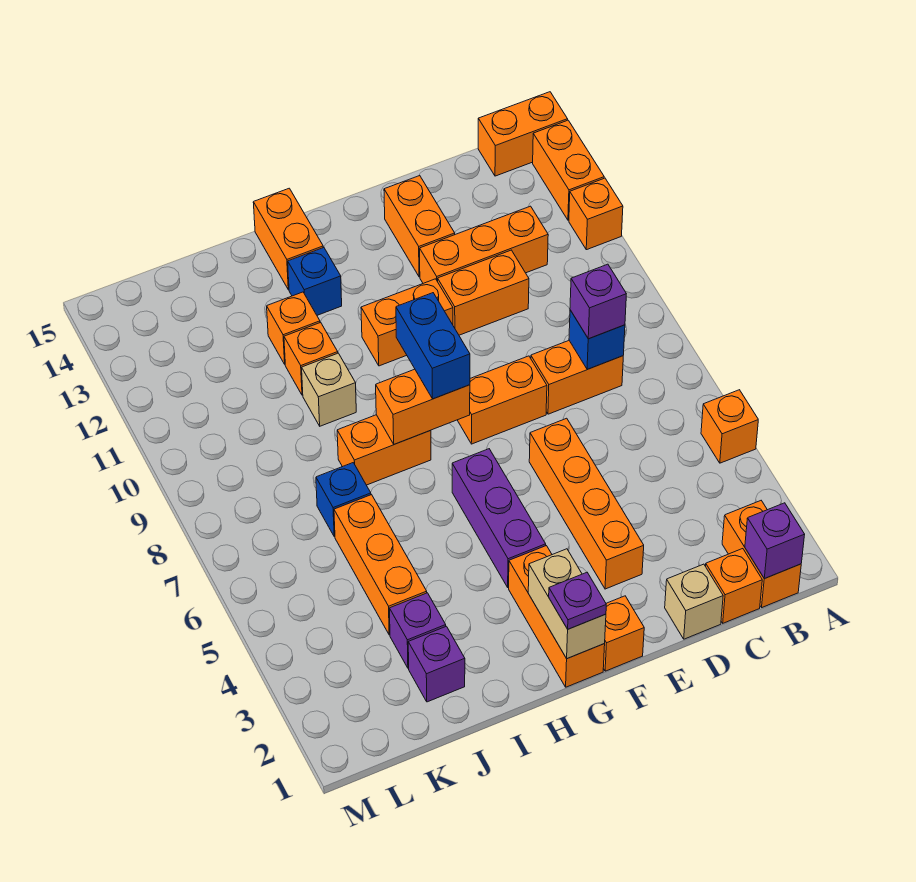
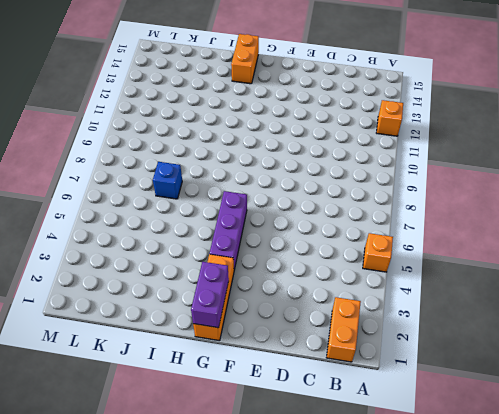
purple 1x2 brick [191,262,229,328] -> tan 1x2 brick [528,549,606,659]
none -> orange 1x2 brick [533,120,604,220]
none -> orange 1x2 brick [478,92,568,176]
none -> orange 1x1 brick [706,549,762,623]
none -> orange 1x2 brick [531,341,623,414]

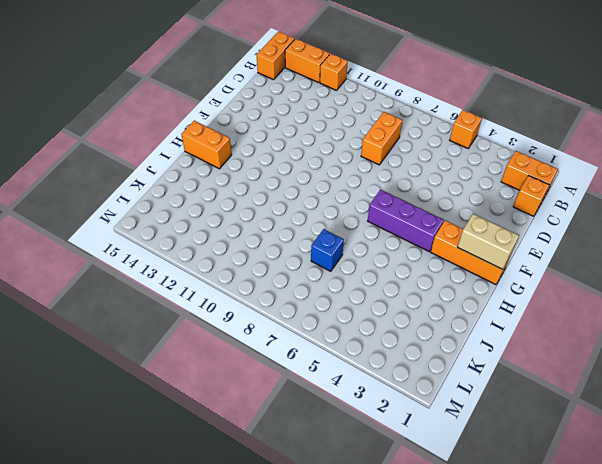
none -> orange 1x3 brick [420,206,548,283]
none -> tan 1x1 brick [665,564,723,639]
none -> orange 1x2 brick [438,250,529,335]
none -> orange 1x4 brick [529,418,644,589]

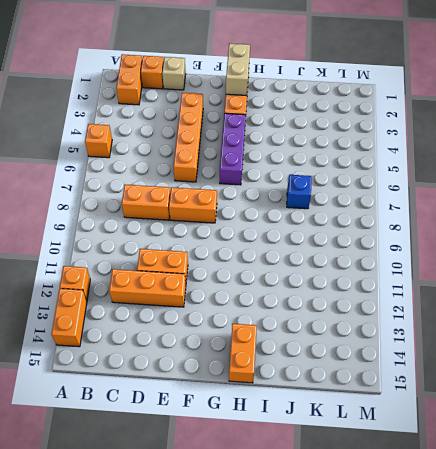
none -> orange 1x2 brick [478,92,568,176]
none -> orange 1x2 brick [384,176,455,277]
none -> orange 1x1 brick [603,596,644,671]
none -> orange 1x2 brick [361,279,453,366]

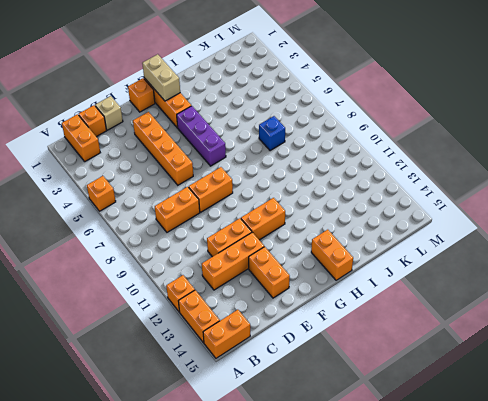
none -> orange 1x2 brick [337,415,431,485]
none -> blue 1x1 brick [288,247,342,315]
none -> tan 1x1 brick [302,353,356,426]
none -> orange 1x1 brick [284,322,338,395]

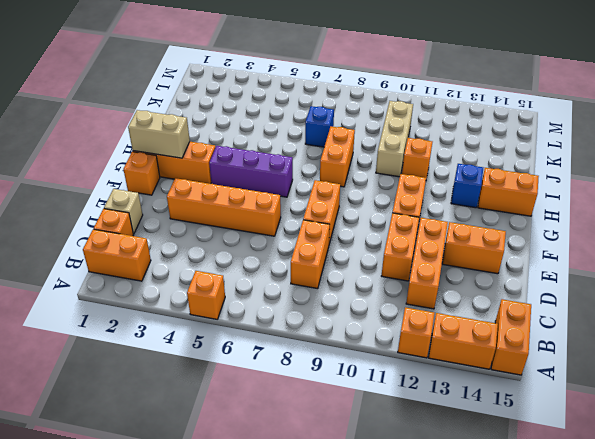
tan 1x3 brick [376,101,413,177] -> tan 1x1 brick [302,353,356,426]
none -> orange 1x1 brick [267,292,320,364]
none -> purple 1x1 brick [408,626,465,702]
none -> purple 1x1 brick [389,593,446,668]
none -> orange 1x3 brick [334,495,427,635]

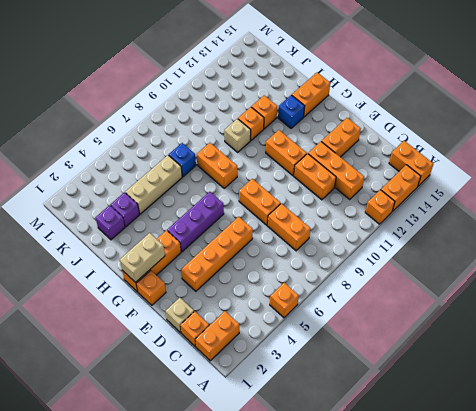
tan 1x3 brick [125,155,182,214] -> orange 1x3 brick [334,495,427,635]
none -> purple 1x1 brick [745,503,805,579]
none -> blue 1x1 brick [569,310,625,369]
none -> orange 1x2 brick [376,369,470,444]
none -> purple 1x1 brick [570,264,626,339]

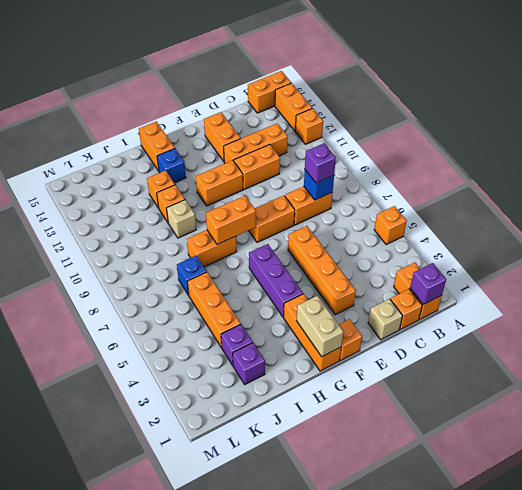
none -> purple 1x1 plate [549,573,606,629]
none -> blue 1x2 brick [396,293,470,399]

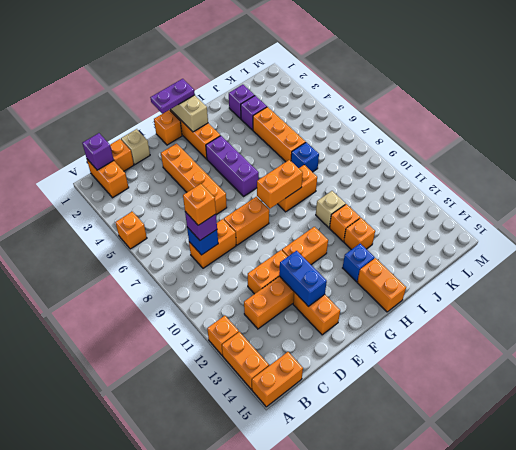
orange 1x1 brick [183,184,216,225] -> none
blue 1x2 brick [279,251,327,307] -> blue 1x2 brick moved to [396,293,470,399]
purple 1x2 plate [150,79,195,114] -> purple 1x1 plate [549,573,606,629]

